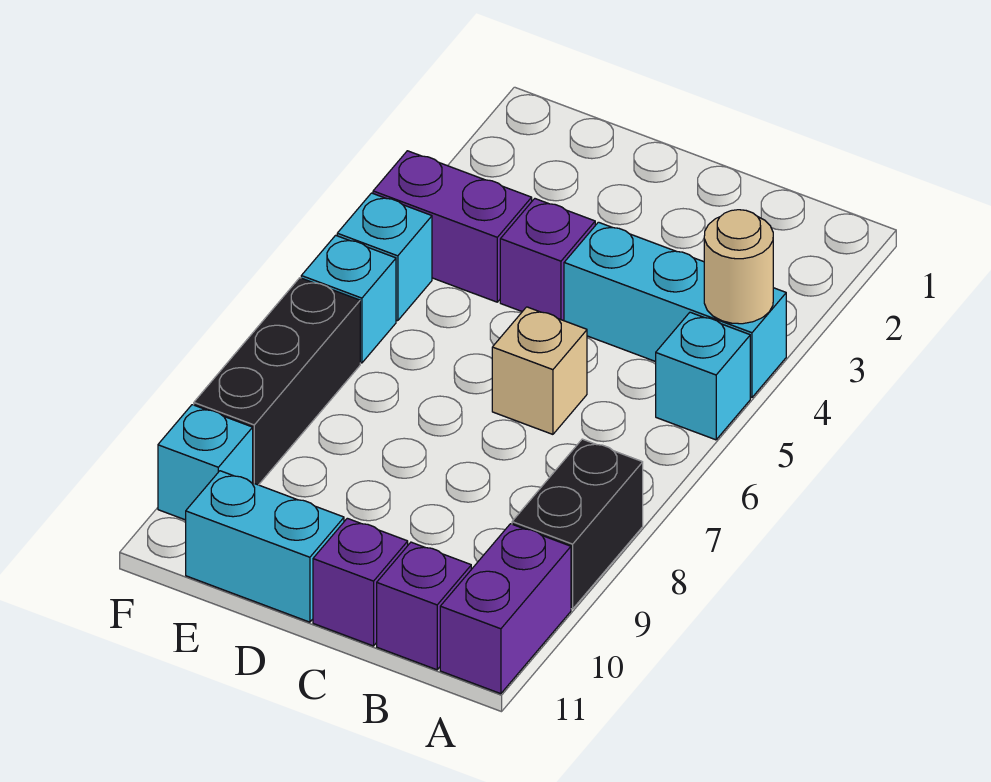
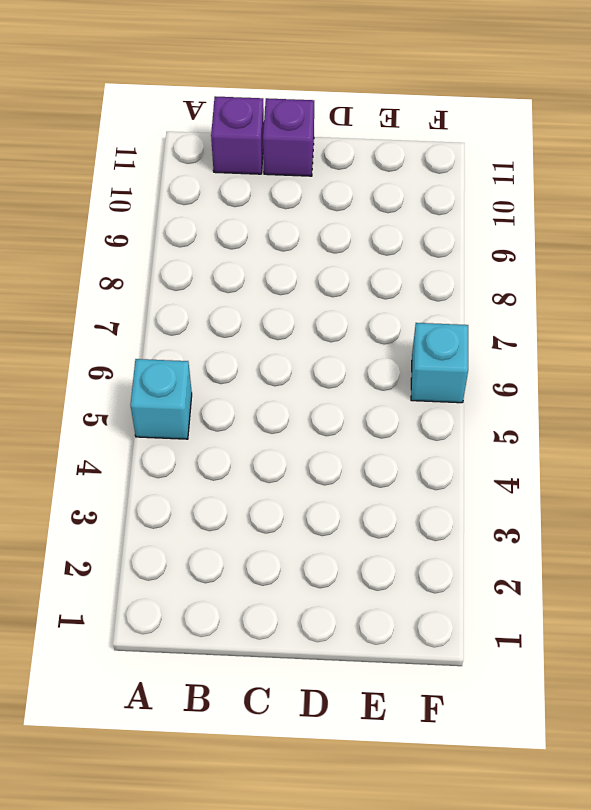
none -> cyan 1x3 brick [564,222,786,397]
none -> black 1x2 brick [512,439,643,609]
none -> purple 1x2 brick [440,524,571,694]

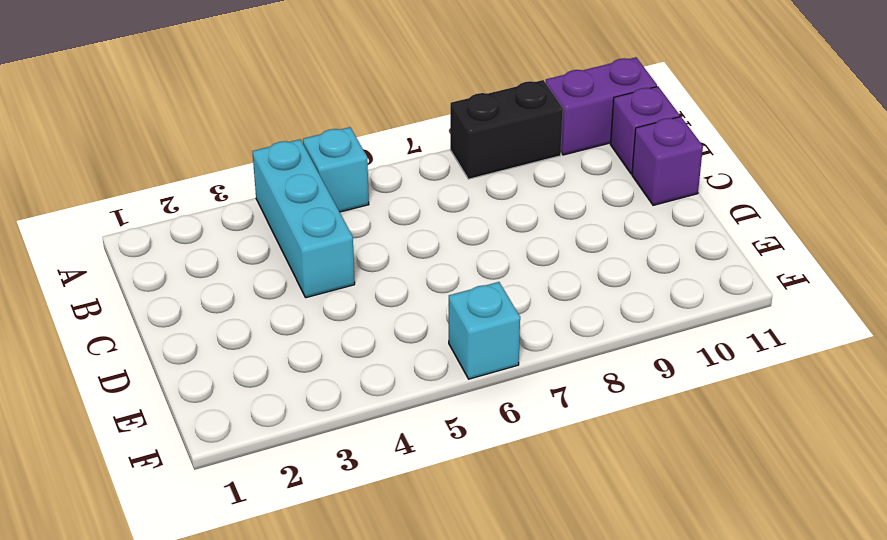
none -> tan 1x1 brick [492,307,587,434]
none -> purple 1x1 brick [500,199,595,321]
none -> cyan 1x2 brick [186,471,344,622]

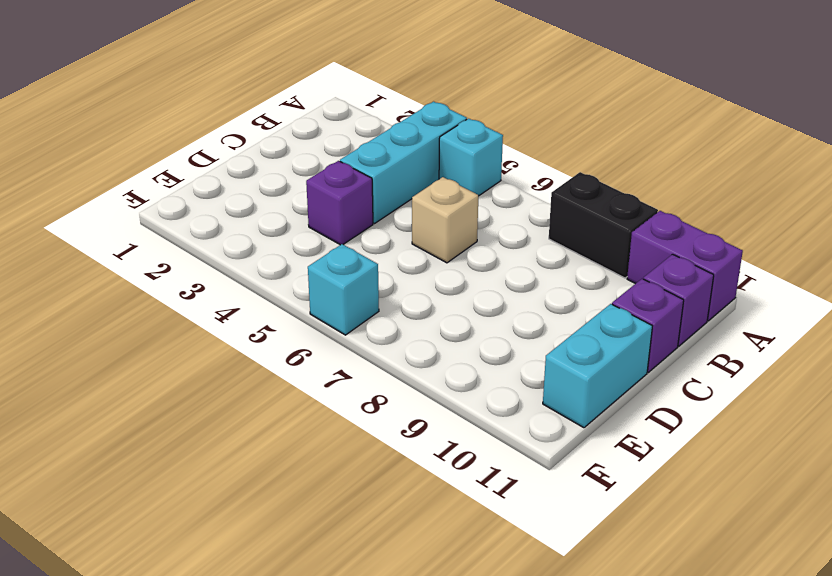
none -> purple 1x2 brick [373,151,532,302]
none -> cyan 1x1 brick [337,193,432,321]
none -> black 1x3 brick [194,278,360,485]

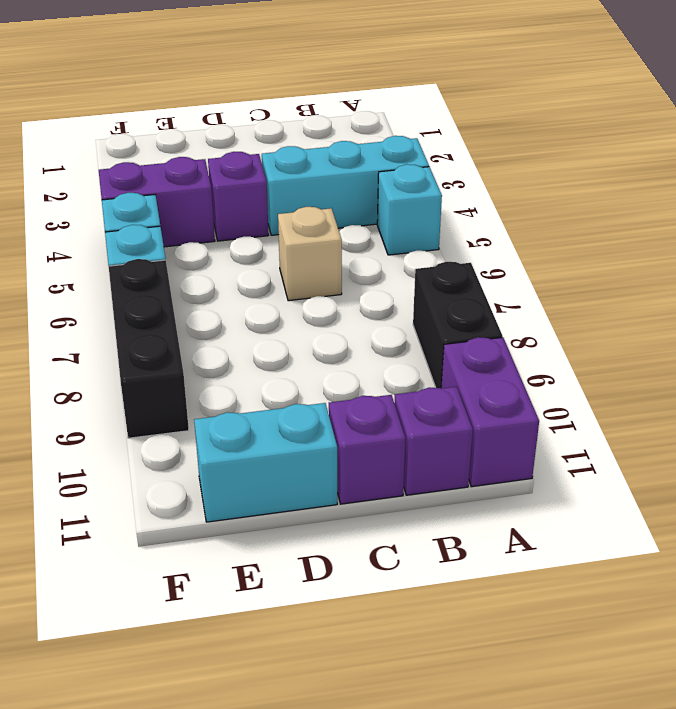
none -> cyan 1x1 brick [158,405,253,520]
none -> tan 1x1 round brick [704,210,773,324]

